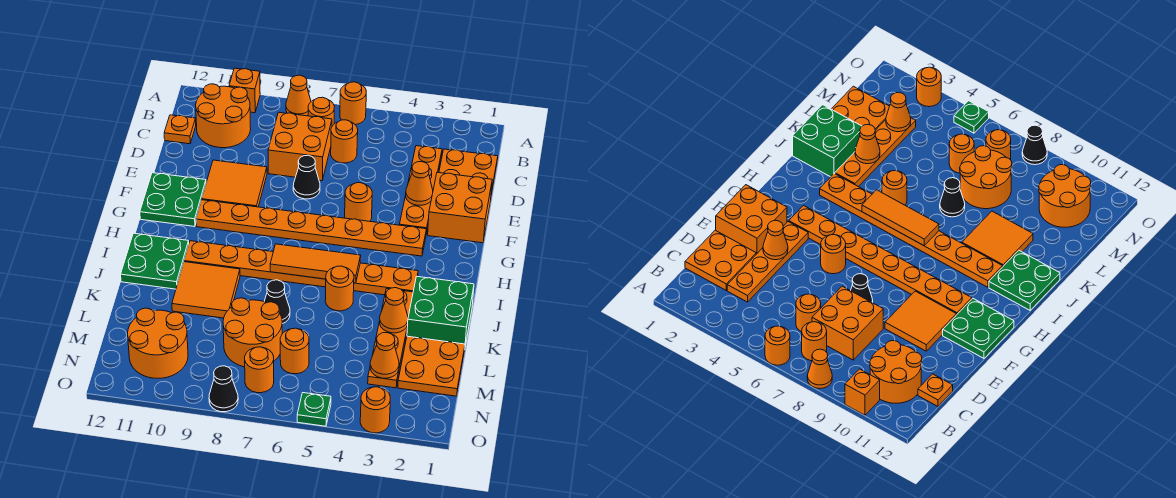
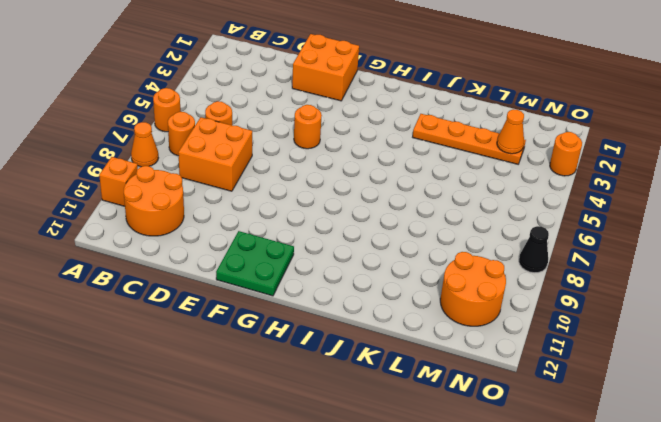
none -> orange 2x2 plate [439,149,498,202]
none -> orange 1x4 plate [399,146,442,234]
none -> orange 1x1 plate [164,115,196,144]
none -> black 1x1 cone [293,155,320,199]

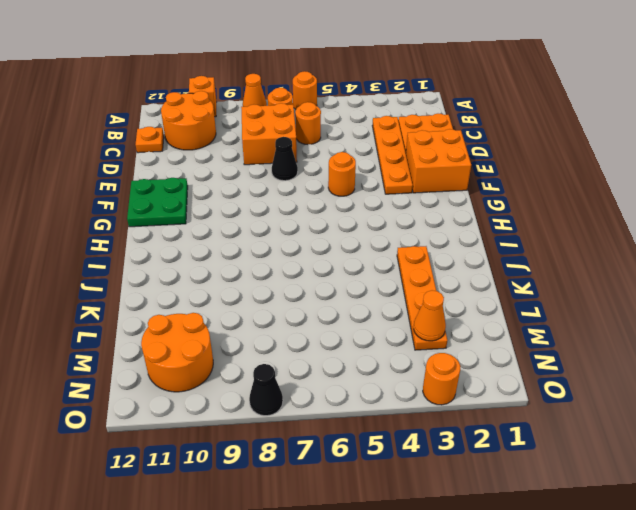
none -> orange 2x2 tile [202,160,267,207]
none -> orange 1x8 plate [196,200,426,256]
none -> orange 1x8 plate [184,241,418,295]
none -> green 2x2 plate [121,233,189,289]

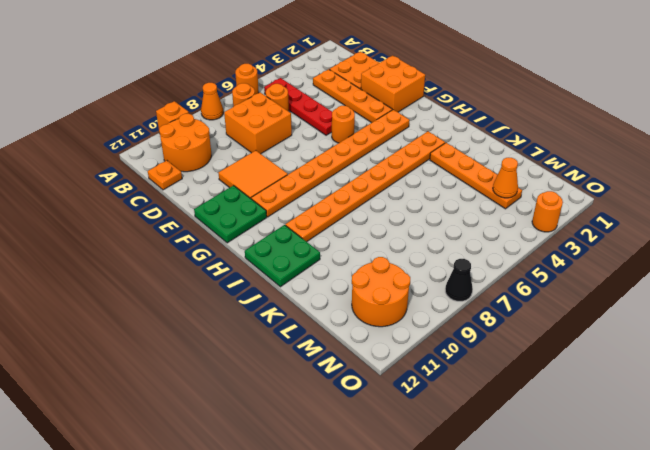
red 1x4 plate [264,78,332,135] -> none
none -> black 1x1 cone [293,155,320,199]
none -> green 2x2 brick [407,277,474,346]
none -> orange 1x1 round brick [325,266,354,311]
none -> orange 2x2 tile [172,262,240,318]

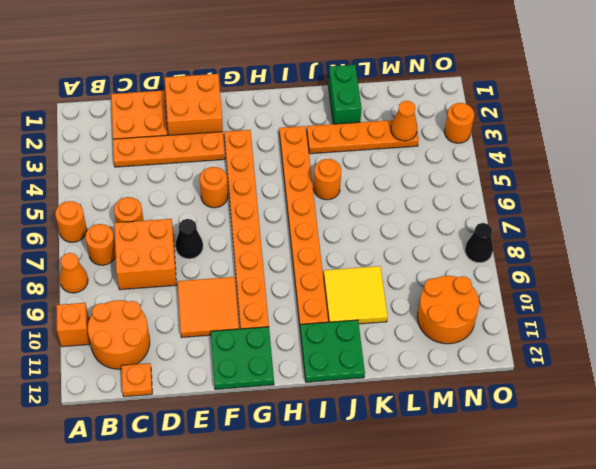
yellow 2x2 tile [324,266,388,324] -> orange 2x2 tile [172,262,240,318]
green 1x2 brick [328,65,362,124] -> green 2x2 brick [407,277,474,346]
none -> black 1x1 cone [264,280,290,324]
none -> orange 2x2 plate [398,336,465,396]
none -> orange 2x2 round brick [223,298,282,367]
none -> orange 1x1 round brick [280,328,309,374]

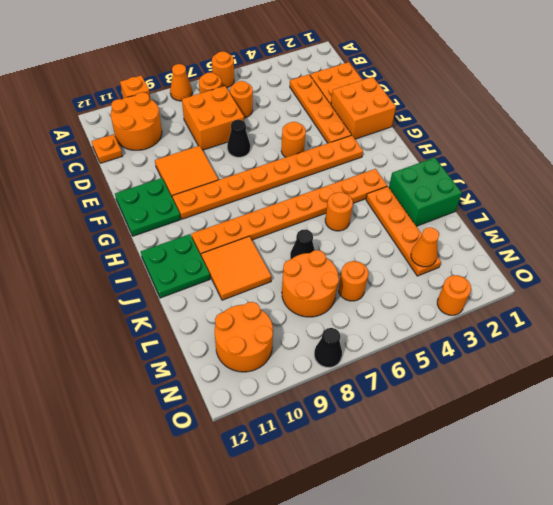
none -> orange 2x2 plate [398,336,465,396]
none -> orange 1x1 round brick [245,347,274,393]
none -> green 1x1 plate [297,393,331,426]
none -> orange 1x1 cone [406,162,433,205]

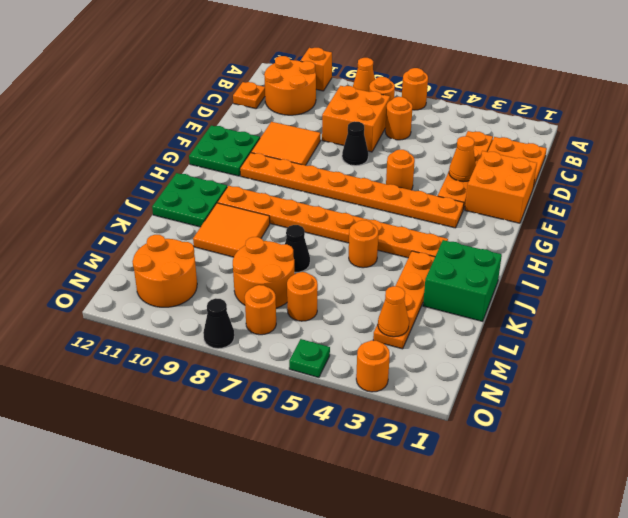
none -> orange 2x2 plate [398,336,465,396]
none -> orange 1x3 tile [270,244,361,283]
none -> orange 1x1 cone [380,288,408,333]

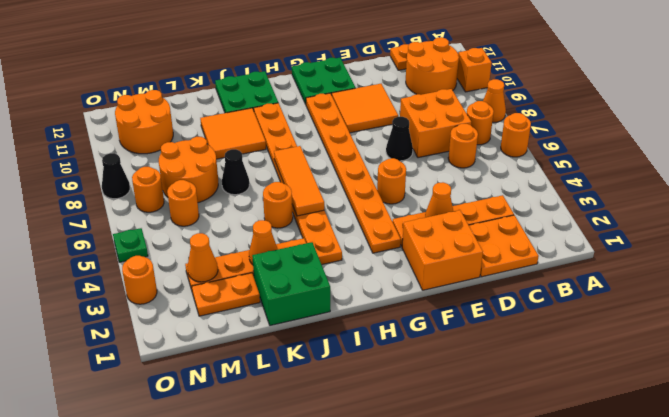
orange 1x2 plate [192,273,260,316] -> orange 2x2 plate [398,336,465,396]

